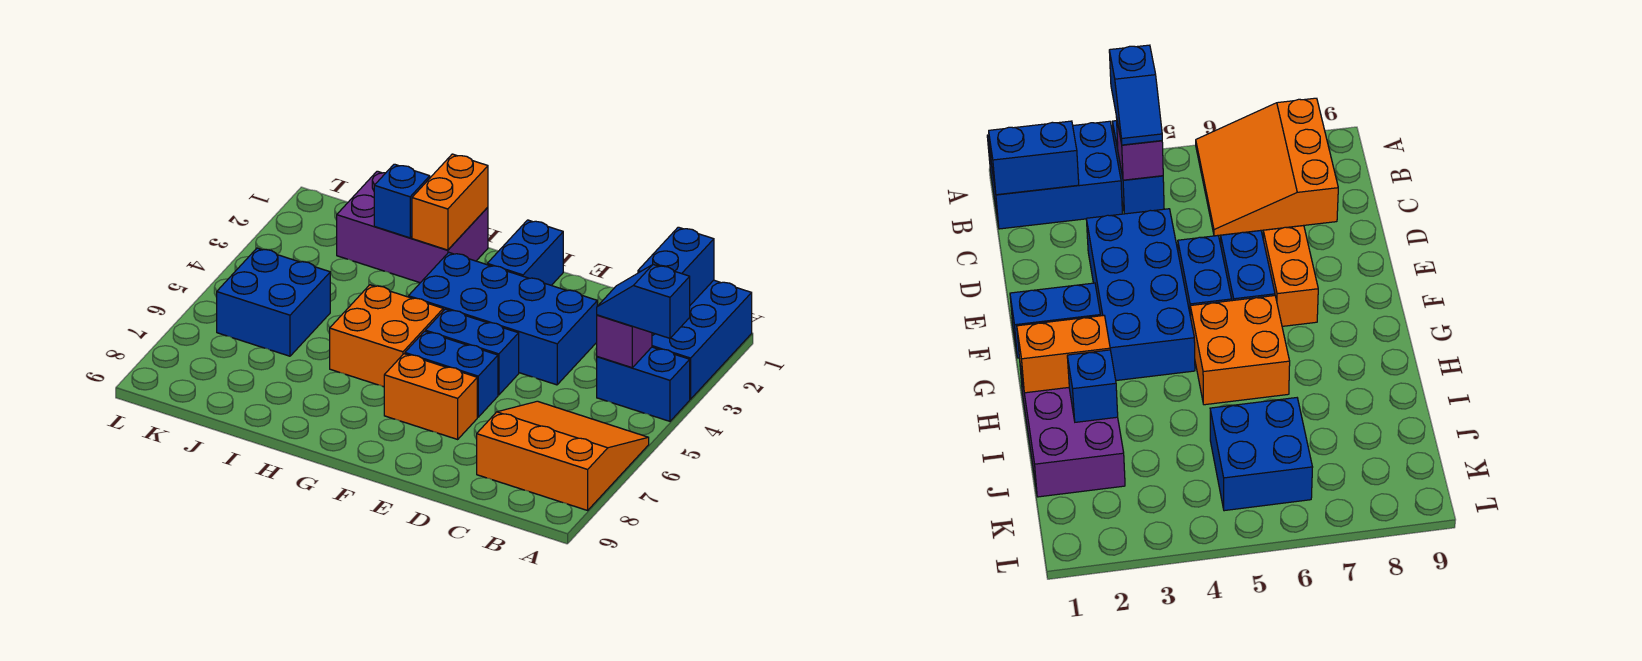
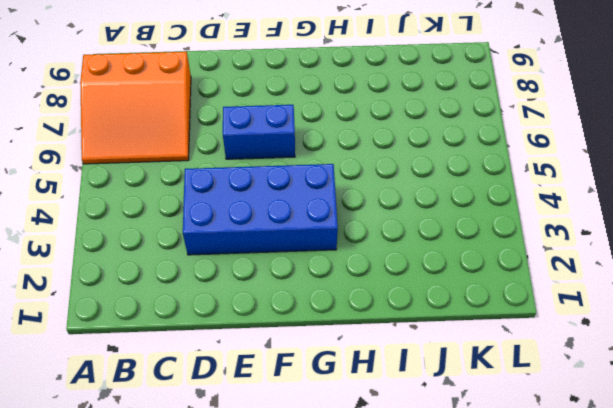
none -> blue 2x3 brick [652,280,752,399]
none -> blue 1x2 brick [597,347,690,421]
none -> blue 1x2 brick [425,309,519,395]

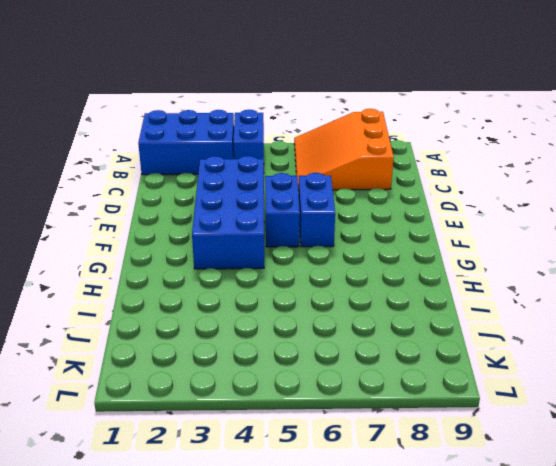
none -> orange 1x2 brick [384,354,477,439]
none -> blue 1x2 brick [487,220,563,285]
none -> orange 2x2 brick [330,285,443,387]

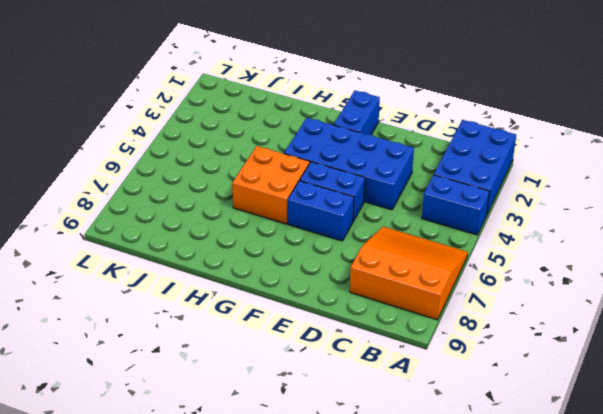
none -> orange 1x2 brick [384,354,477,439]
none -> purple 2x3 brick [337,171,488,283]
none -> blue 2x2 brick [217,248,330,356]

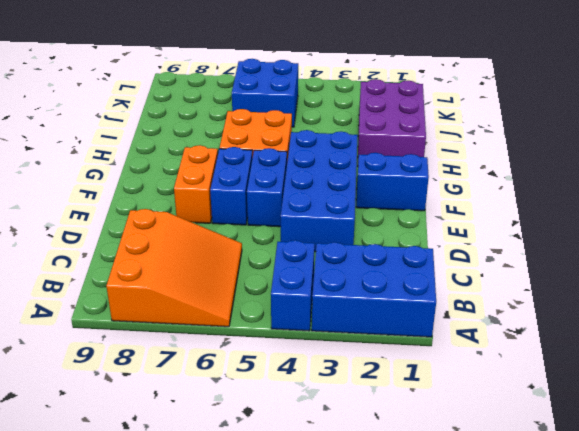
none -> blue 1x2 brick [638,227,714,305]
none -> purple 1x1 brick [597,315,652,368]
none -> orange 1x2 brick [412,154,488,250]

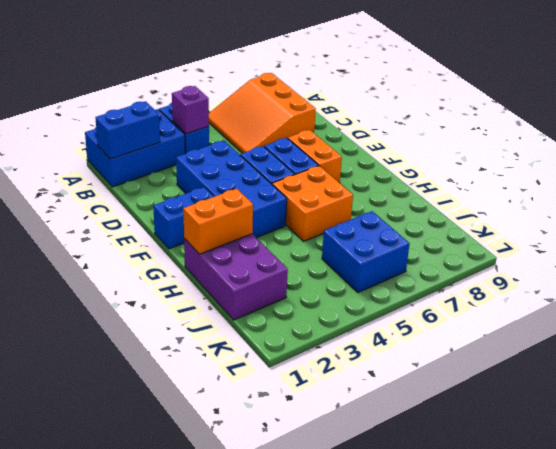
none -> blue 1x1 brick [374,164,430,238]
none -> blue 1x2 slope [597,265,690,338]

